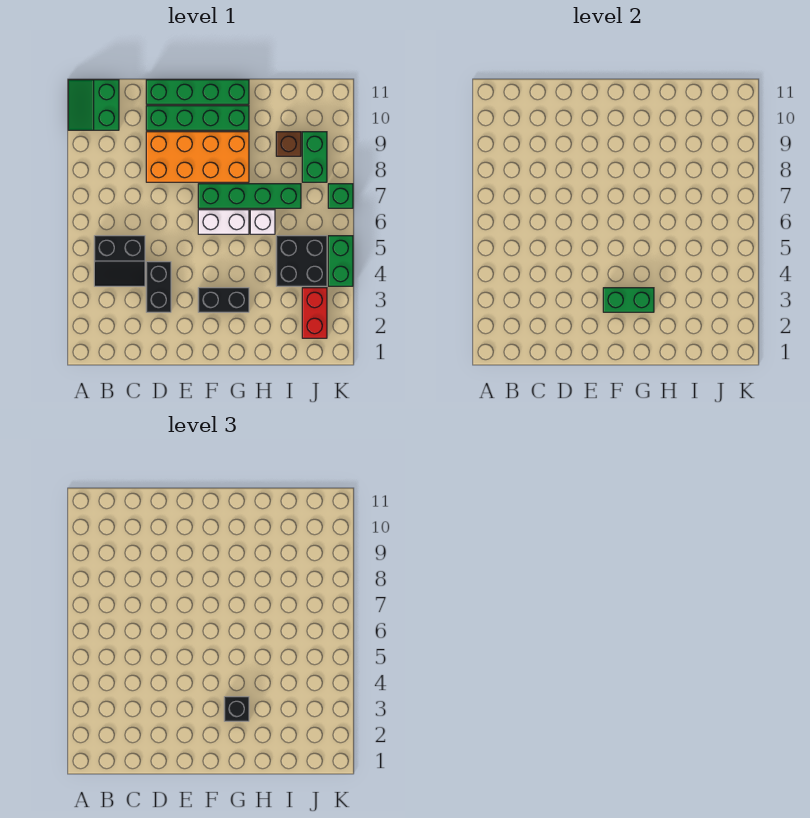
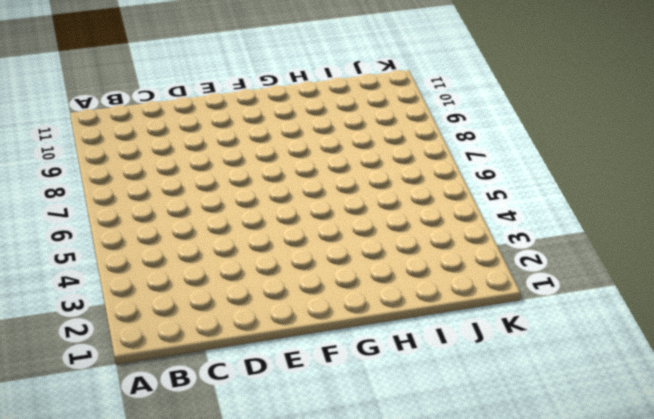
none -> green 2x2 slope [68,80,119,130]
none -> black 2x2 slope [94,236,145,286]
none -> black 1x2 brick [146,262,171,312]

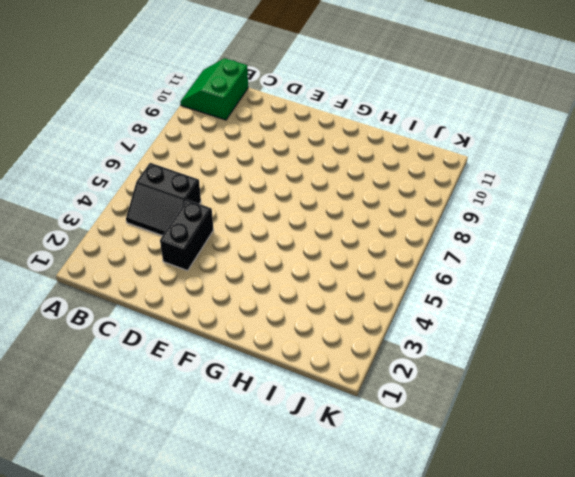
none -> orange 2x4 brick [146,132,249,182]
none -> green 1x4 brick [146,106,249,130]
none -> green 1x4 brick [146,80,249,104]

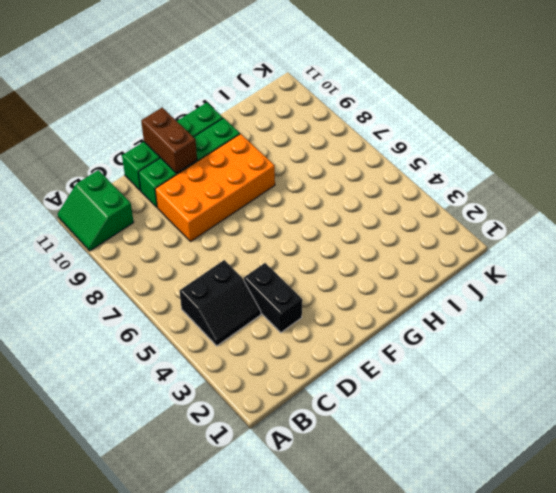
brown 1x2 brick [141,108,197,173] -> none
none -> black 1x2 brick [198,288,249,312]
none -> white 1x2 brick [198,210,249,234]
none -> green 1x4 brick [198,184,301,208]

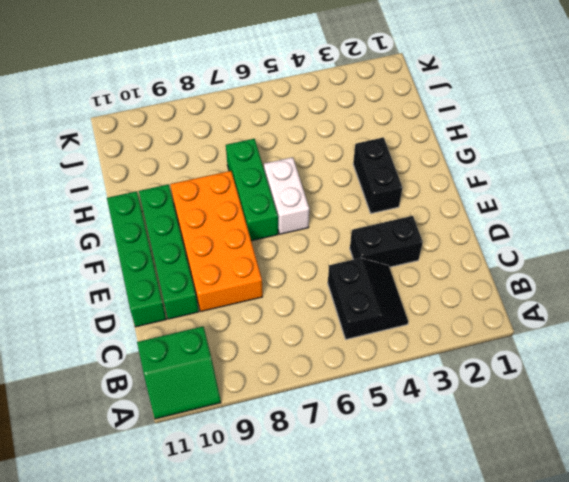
green 1x3 brick [226,139,278,241] -> green 1x4 brick [198,184,301,208]
none -> white 1x1 brick [250,210,275,234]
none -> black 2x2 brick [276,236,327,286]
none -> brown 1x1 brick [276,132,301,156]

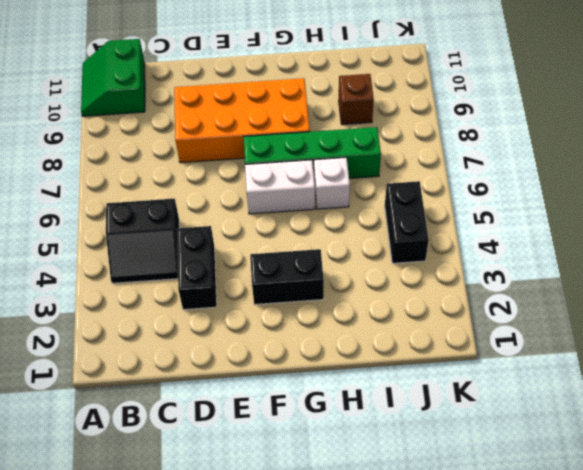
black 1x2 brick [385,181,429,263] -> black 2x2 brick [276,236,327,286]
none -> green 1x4 brick [146,106,249,130]
none -> green 1x4 brick [146,80,249,104]
none -> red 1x2 brick [302,288,327,338]

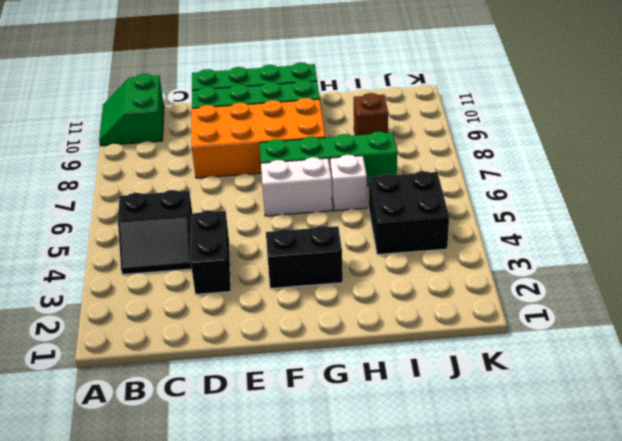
none -> red 1x2 brick [302,288,327,338]
none -> green 1x2 brick [302,132,327,182]
none -> green 1x2 brick [328,236,353,286]

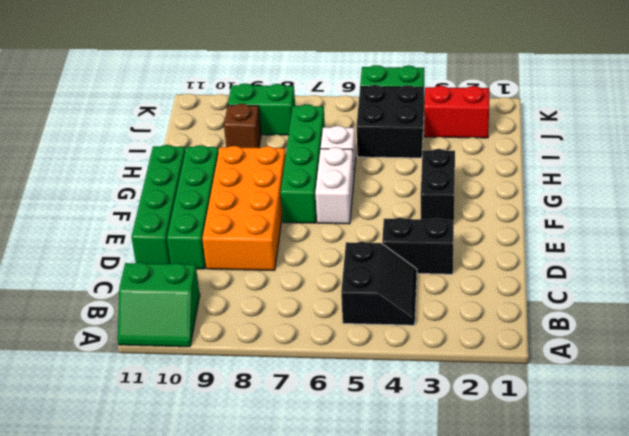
none -> green 1x1 brick [328,184,353,208]
none -> green 1x2 brick [603,288,654,312]
none -> black 1x1 brick [224,697,249,721]

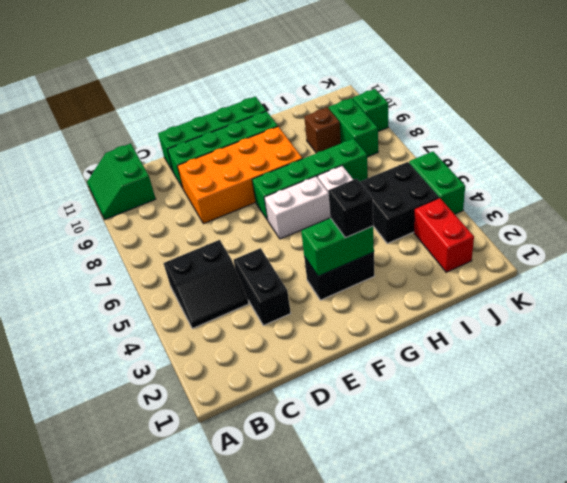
green 1x1 brick [353,89,388,131] -> green 1x1 brick moved to [328,184,353,208]

